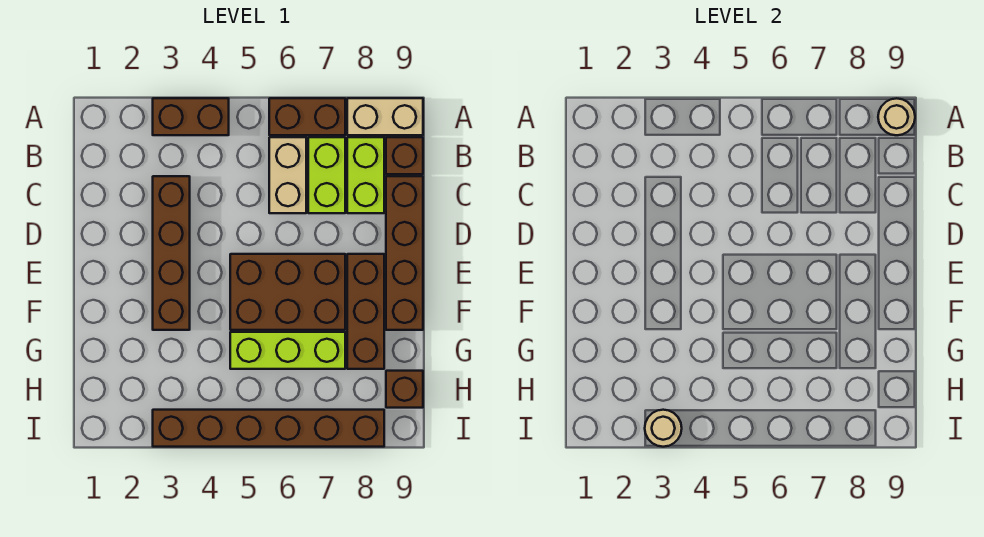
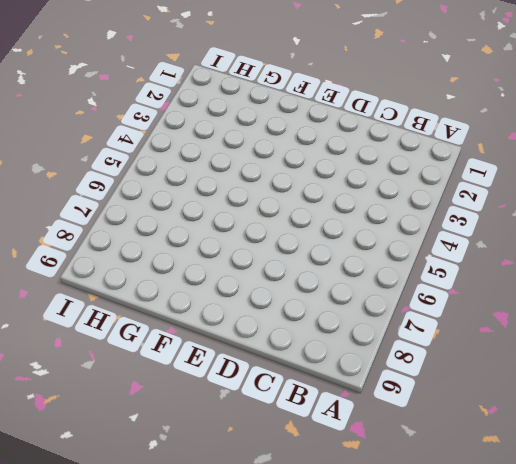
none -> brown 1x2 brick [153,98,229,135]
none -> brown 1x2 brick [269,98,345,135]
none -> tan 1x2 brick [347,98,423,135]

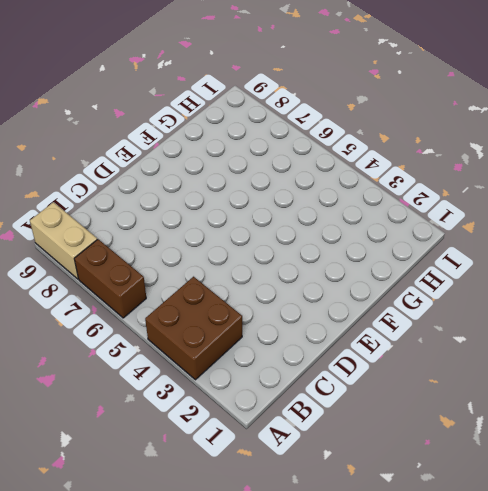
brown 2x2 brick [145,277,242,380] -> brown 1x2 brick [153,98,229,135]
none -> tan 1x2 brick [269,137,306,213]
none -> lime 1x2 brick [308,137,345,213]
none -> lime 1x2 brick [347,137,384,213]

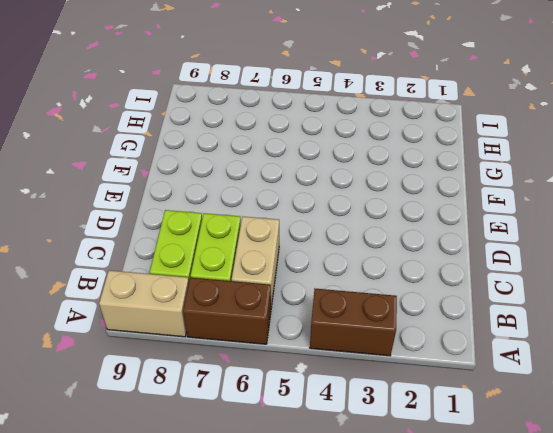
none -> brown 1x1 brick [386,137,423,174]
none -> brown 1x4 brick [153,176,190,330]
none -> brown 1x4 brick [386,176,423,330]

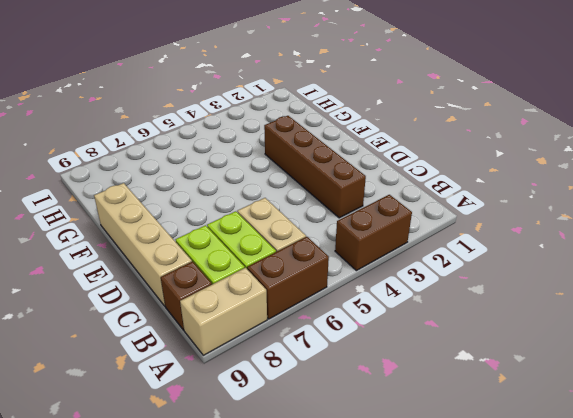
tan 1x4 brick [94,183,192,306] -> brown 1x4 brick [386,176,423,330]
none -> brown 2x3 brick [230,254,345,330]
none -> brown 1x3 brick [347,254,384,369]
none -> lime 1x3 brick [230,332,345,369]

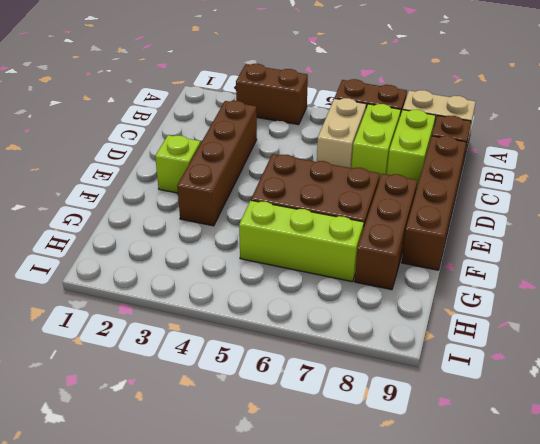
lime 1x1 brick [155,135,201,193] -> none
none -> brown 1x1 brick [386,371,423,408]
none -> brown 1x6 brick [153,410,384,447]
none -> tan 1x1 round brick [878,98,915,135]

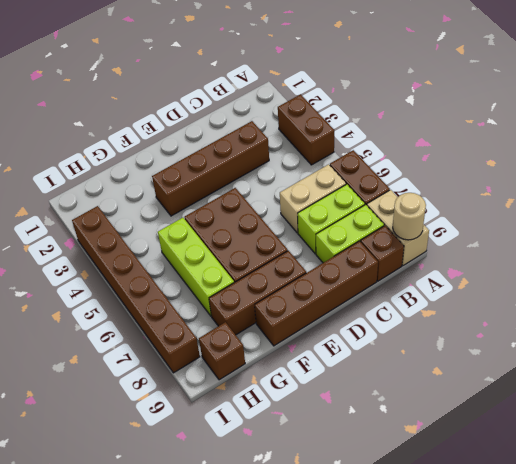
none -> tan 1x1 round brick [645,410,682,447]

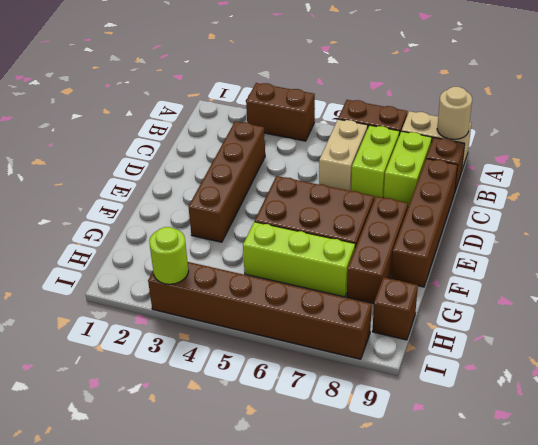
lime 1x1 round brick [149,227,189,284] -> tan 1x1 round brick [645,410,682,447]

